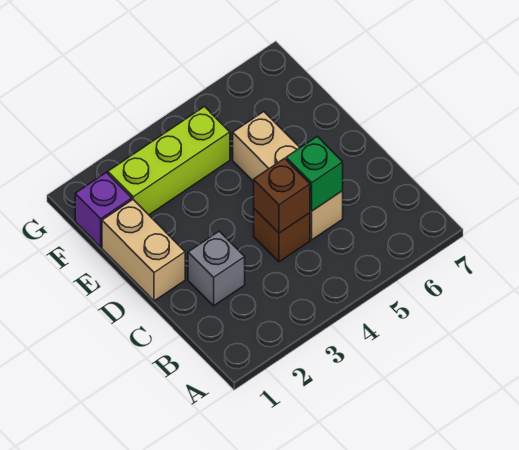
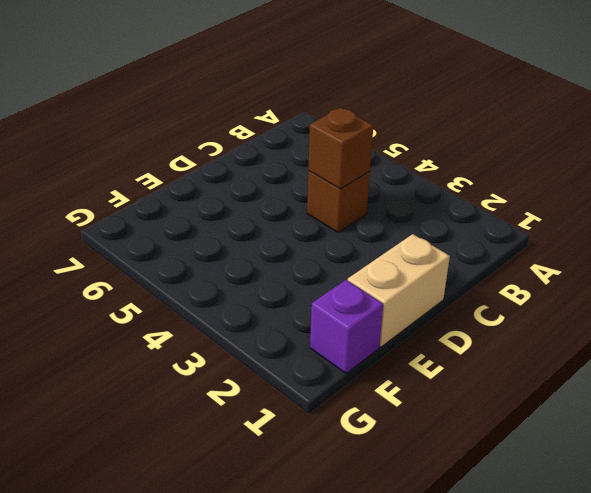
none -> grey 1x1 brick [188,231,245,306]
none -> tan 1x3 brick [233,112,343,240]

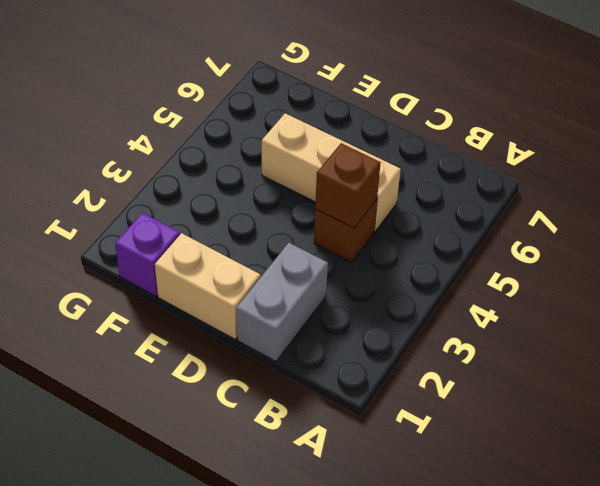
grey 1x2 brick [236,243,328,361] -> grey 1x1 brick [188,231,245,306]
none -> lime 1x3 brick [108,107,230,215]
none -> green 1x1 brick [286,136,343,211]

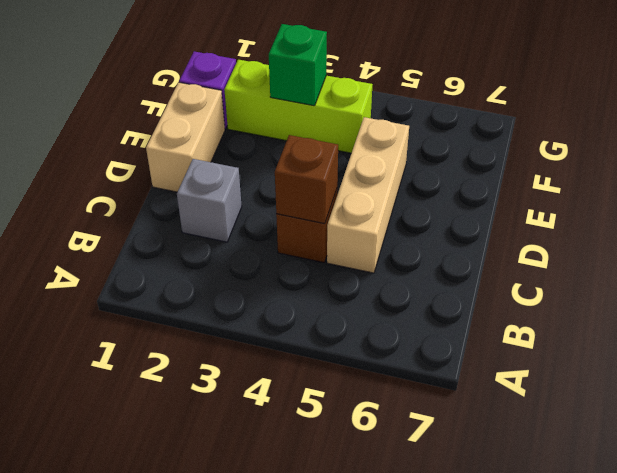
green 1x1 brick [269,24,327,106] -> green 1x1 brick moved to [286,136,343,211]

